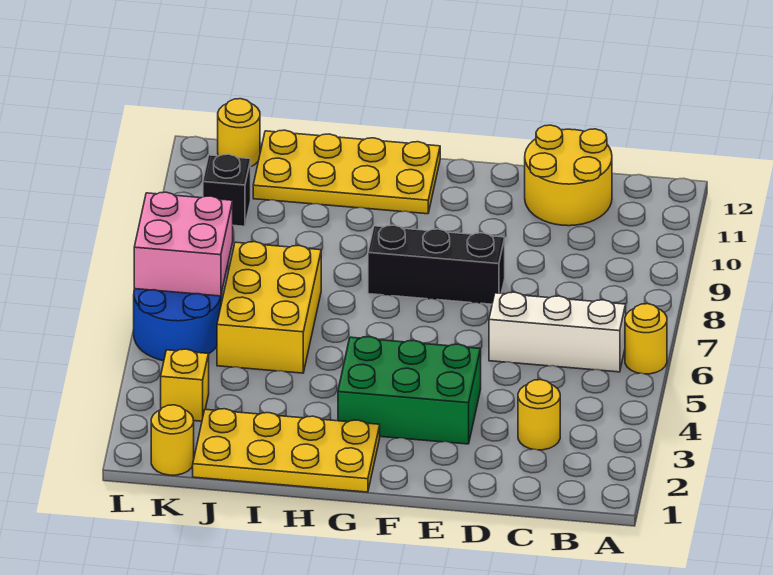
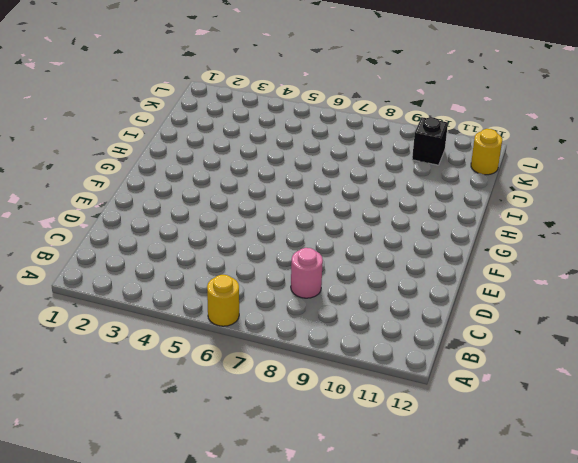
pink 1x1 round brick [291,248,323,298] -> none
none -> white 1x3 brick [489,292,626,372]
none -> yellow 1x1 round brick [518,380,560,450]
none -> yellow 2x2 round brick [525,125,612,226]

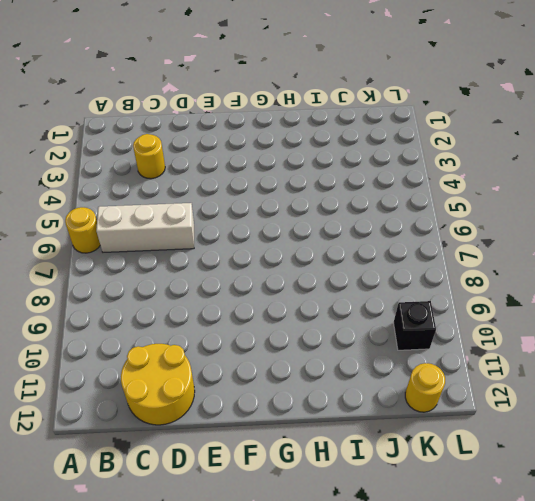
none -> green 2x3 brick [338,337,481,444]
none -> black 1x3 brick [368,225,505,304]
none -> yellow 2x4 plate [193,409,380,492]

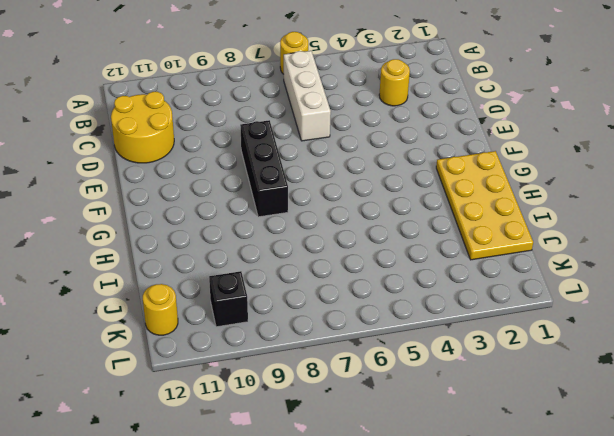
none -> green 2x3 brick [338,337,481,444]
none -> yellow 2x4 plate [253,130,440,214]
none -> yellow 2x3 brick [217,242,321,373]

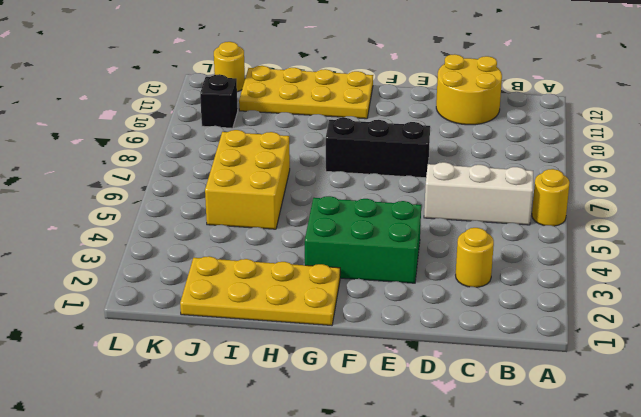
none -> yellow 1x1 round brick [151,405,194,475]
none -> yellow 1x1 brick [161,349,209,421]
none -> blue 2x2 round brick [134,289,221,361]

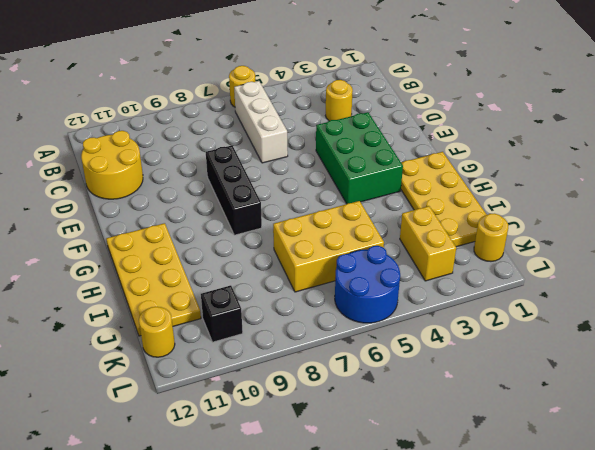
yellow 1x2 brick [400,206,456,281] -> yellow 1x1 brick [161,349,209,421]
none -> pink 2x2 brick [134,192,233,296]

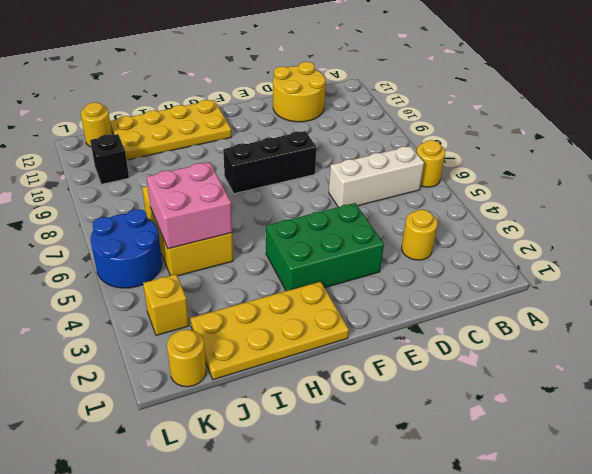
pink 2x2 brick [147,162,232,249] -> pink 2x2 brick moved to [134,192,233,296]

